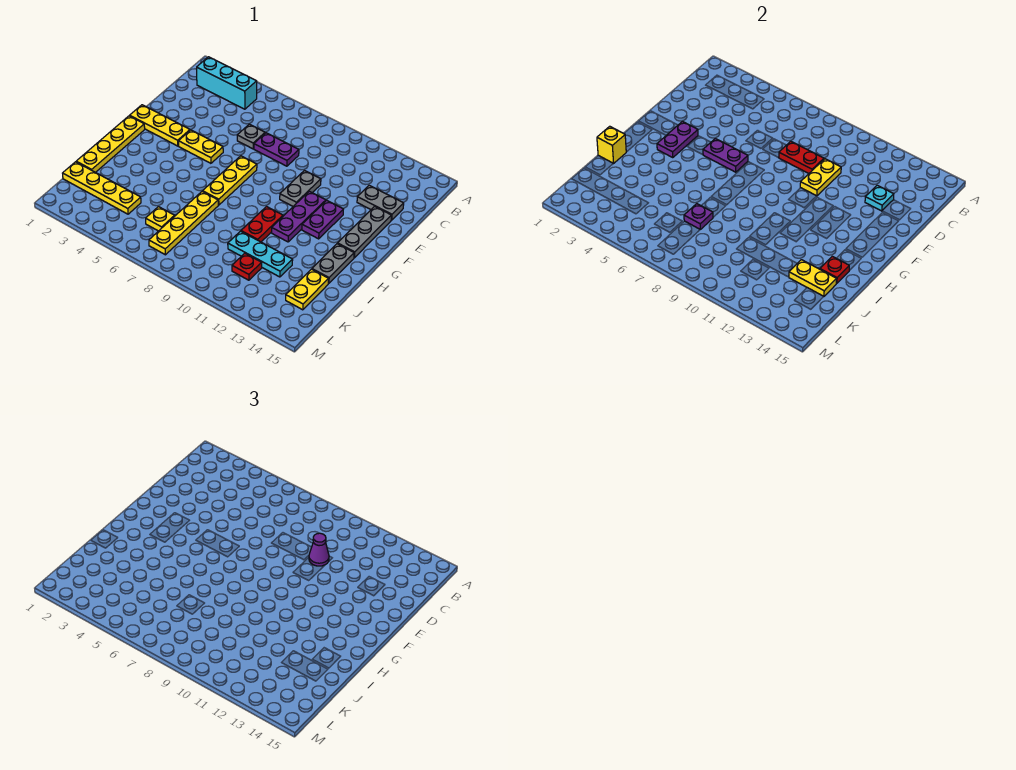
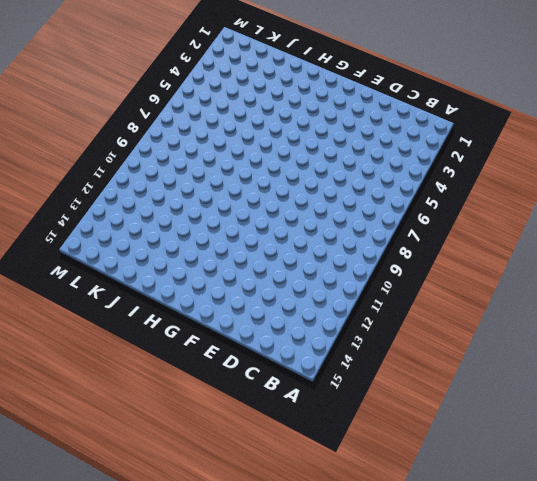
none -> cyan 1x3 brick [197,57,257,109]
none -> grey 1x1 plate [237,124,265,149]
none -> purple 1x2 plate [254,133,299,166]
none -> grey 1x2 plate [357,185,404,220]

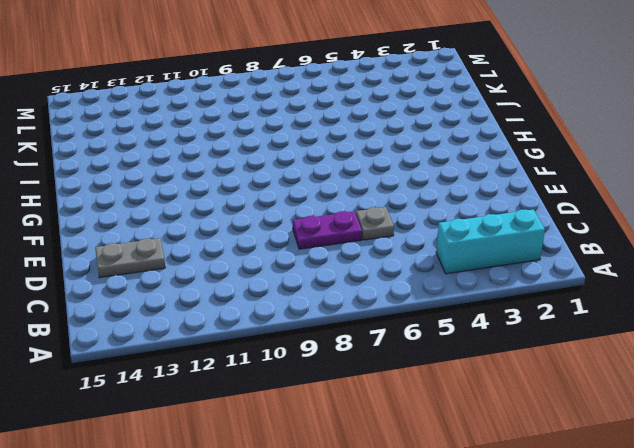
none -> grey 1x2 plate [280,171,321,206]
none -> grey 1x3 plate [338,206,391,258]
none -> yellow 1x3 plate [130,105,190,146]
none -> yellow 1x2 plate [179,130,223,163]

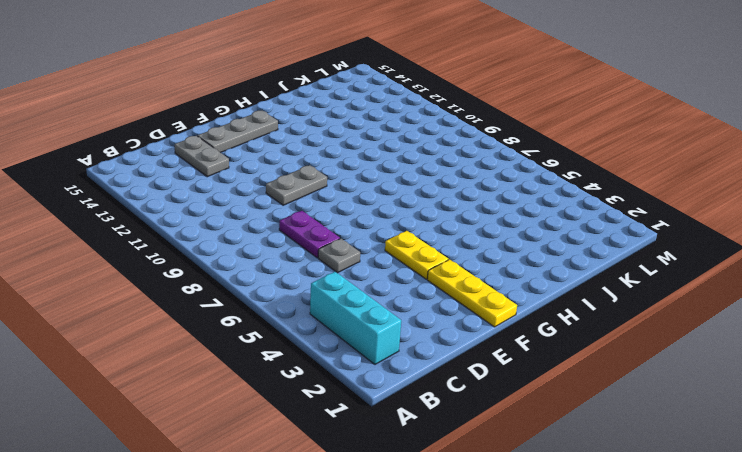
none -> yellow 1x3 plate [203,156,257,205]
none -> purple 1x3 plate [272,191,326,242]
none -> purple 1x2 plate [302,200,343,239]
none -> yellow 1x4 plate [76,116,145,173]

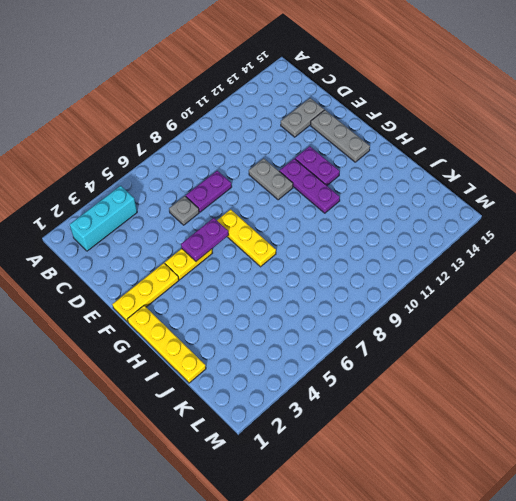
none -> red 1x2 plate [241,207,283,242]
none -> grey 1x2 plate [312,244,354,283]
none -> yellow 1x4 plate [149,191,218,255]
none -> cyan 1x3 plate [228,231,293,277]

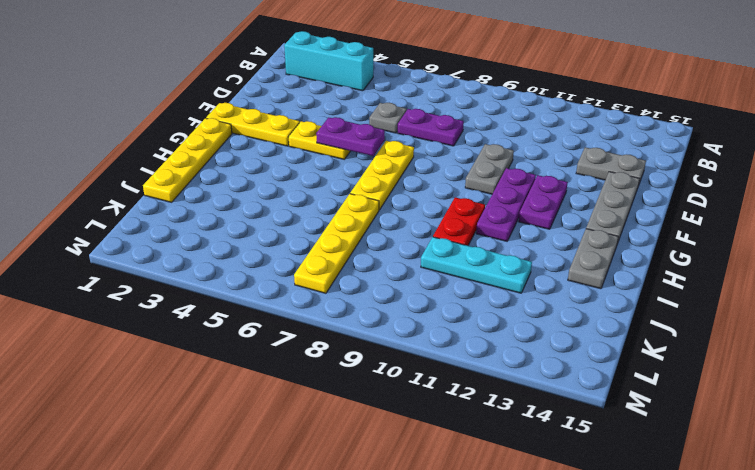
none -> yellow 1x2 plate [286,269,329,310]
none -> yellow 1x4 plate [63,162,141,214]
none -> yellow 1x1 plate [146,207,174,231]
none -> red 1x1 plate [232,253,262,280]

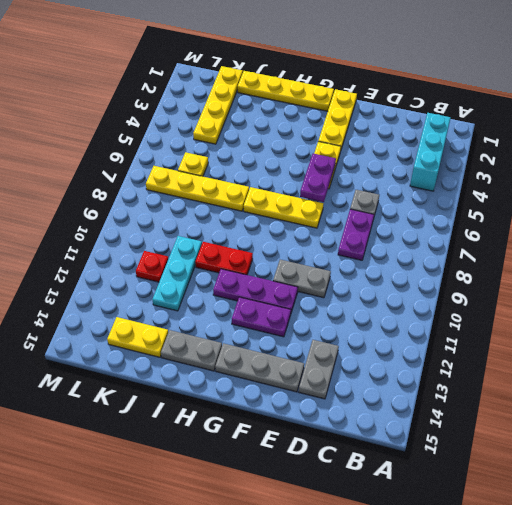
none -> red 1x2 plate [779,141,824,173]
none -> yellow 1x2 plate [800,159,841,196]
none -> cyan 1x1 plate [865,185,894,211]
none -> purple 1x2 plate [657,122,698,158]

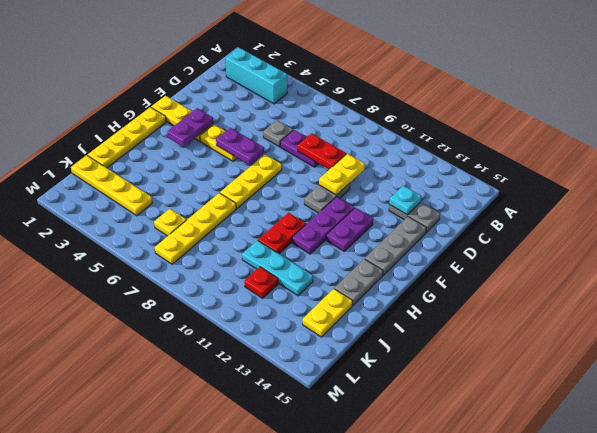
none -> yellow 1x1 brick [597,126,626,164]
none -> red 1x1 plate [820,256,849,283]
none -> purple 1x1 plate [684,204,713,229]
none -> yellow 1x2 plate [789,260,837,296]

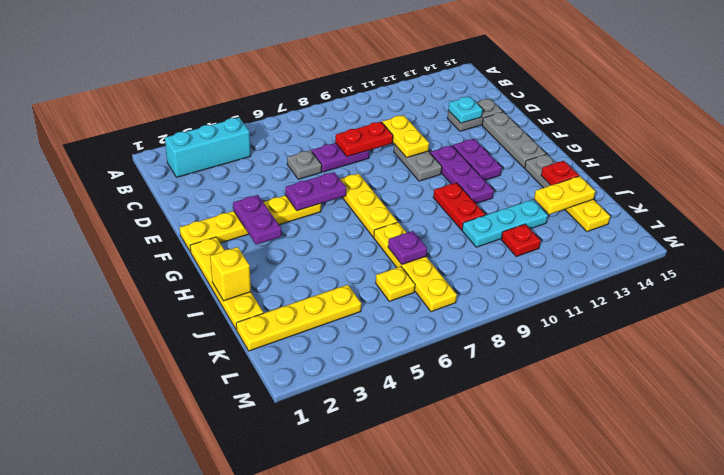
none -> purple 1x1 cone [309,533,329,566]

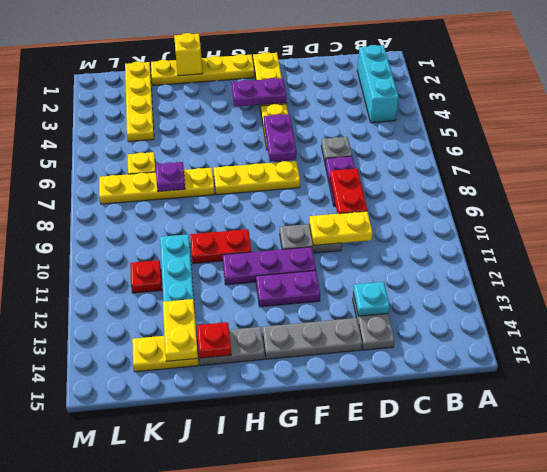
none -> purple 1x1 cone [309,533,329,566]

